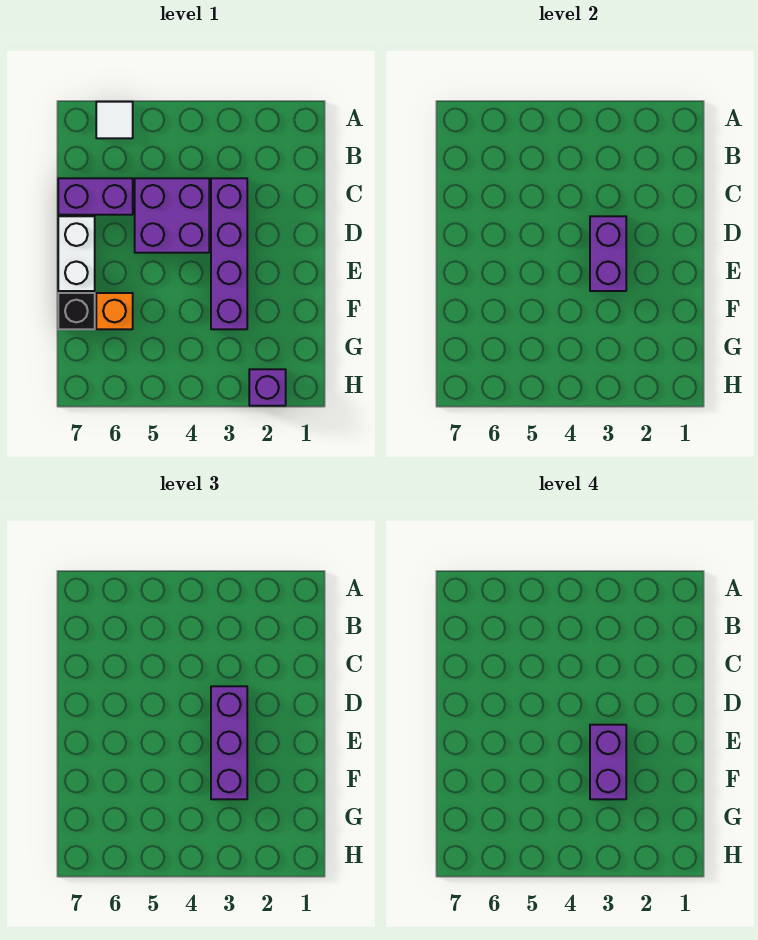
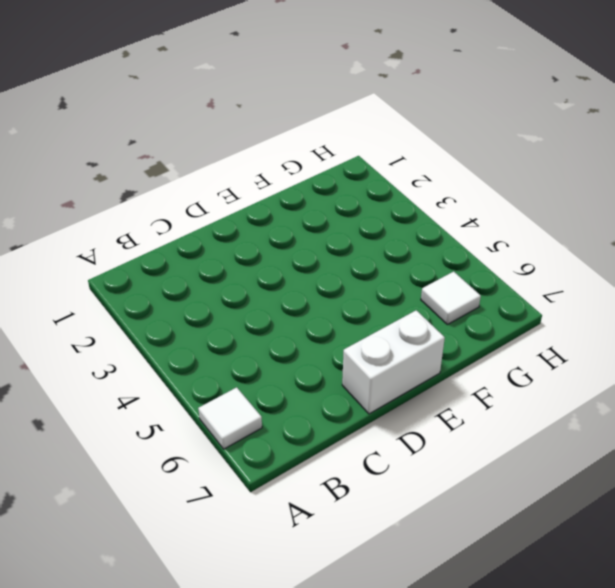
white 1x1 tile [421,271,481,324] -> none
none -> purple 1x4 brick [211,178,247,329]
none -> purple 2x2 brick [135,178,209,253]

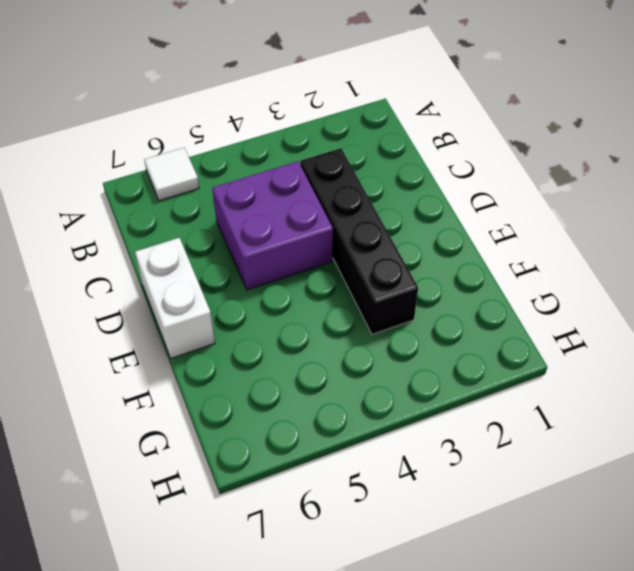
black 1x4 brick [300,148,418,334] -> purple 1x4 brick [211,178,247,329]
none -> purple 1x2 brick [58,178,133,215]
none -> orange 1x1 brick [96,293,133,329]

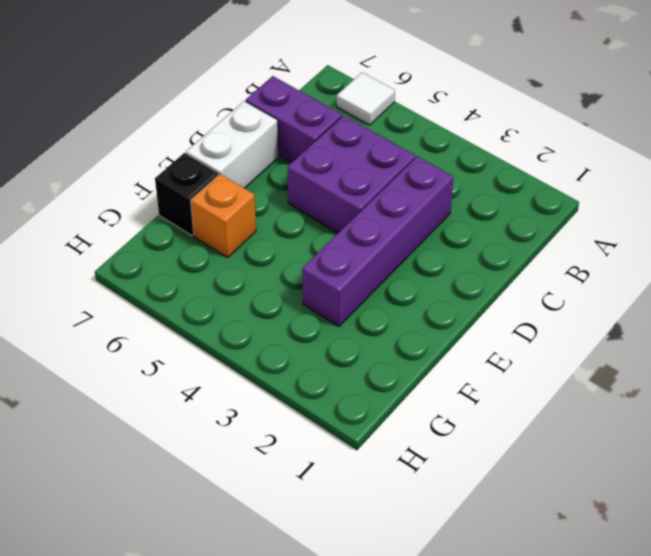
none -> purple 1x1 brick [249,369,286,406]
none -> purple 1x2 brick [590,216,626,291]

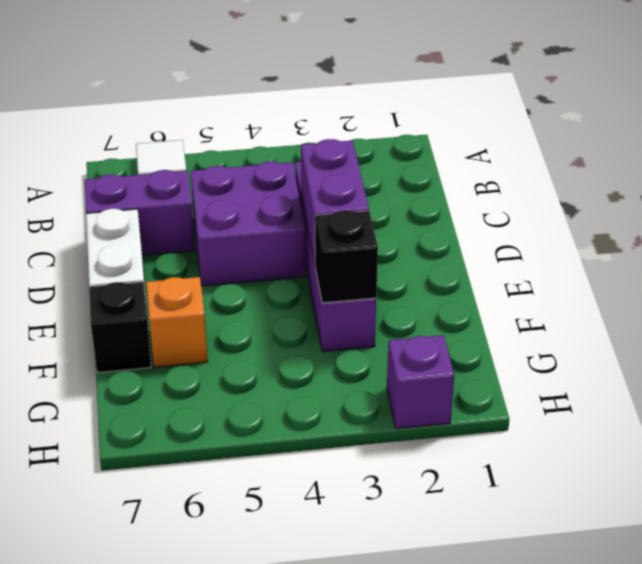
black 1x1 brick [315,210,378,303] -> none
none -> purple 1x3 brick [211,686,247,799]
none -> purple 1x2 brick [590,725,626,799]

